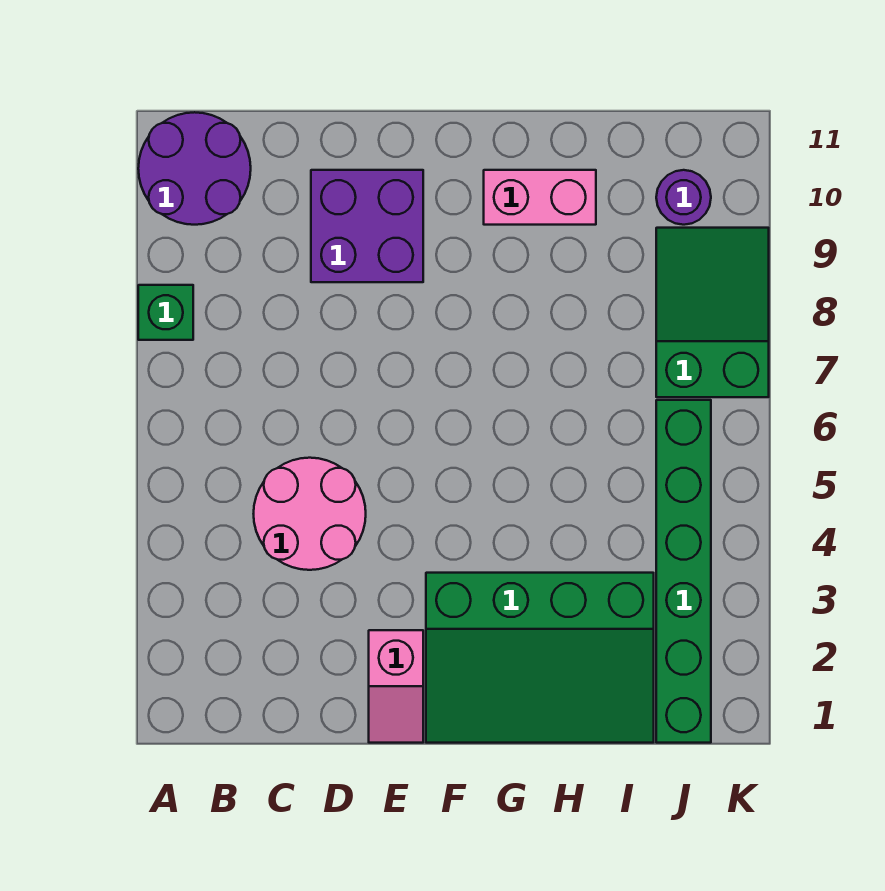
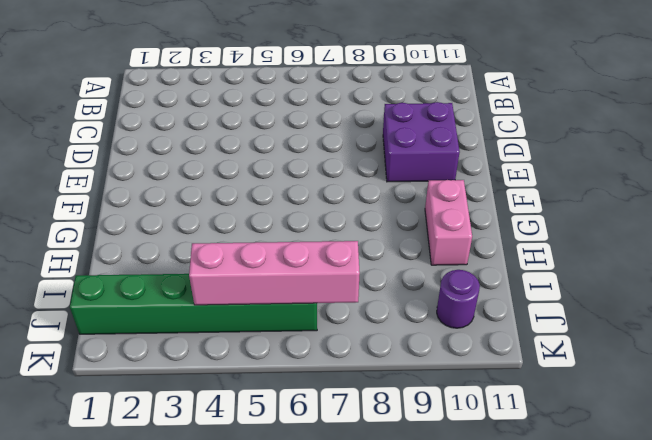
pink 1x4 brick [189,241,360,305] -> none
none -> green 1x1 brick [138,285,193,340]
none -> purple 2x2 round brick [138,112,251,225]

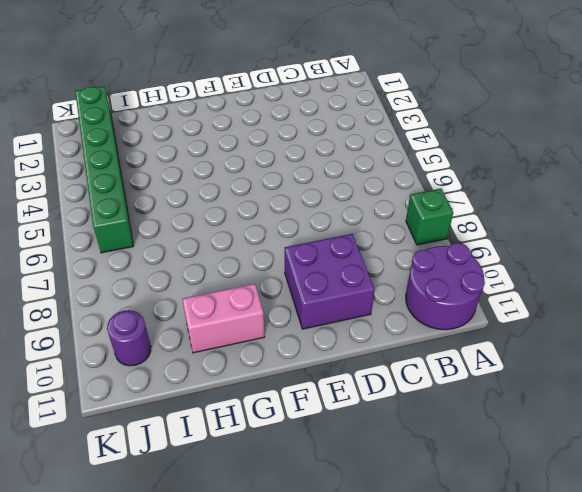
none -> pink 2x2 round brick [254,458,366,570]
none -> pink 1x2 slope [369,630,423,743]

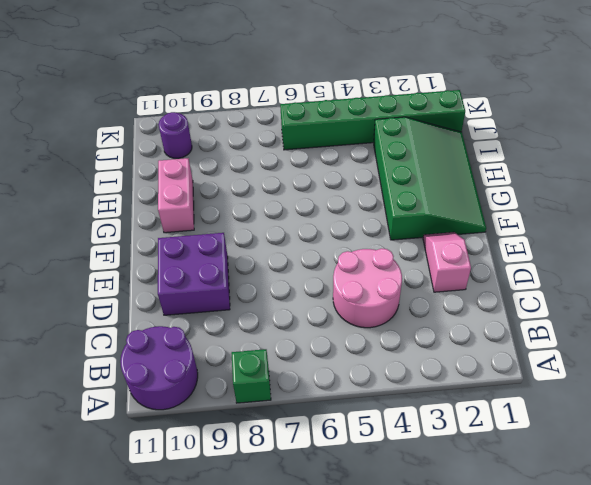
pink 1x2 slope [423,232,471,292] -> pink 1x2 slope turned to [369,630,423,743]
none -> green 2x3 slope [656,228,769,397]

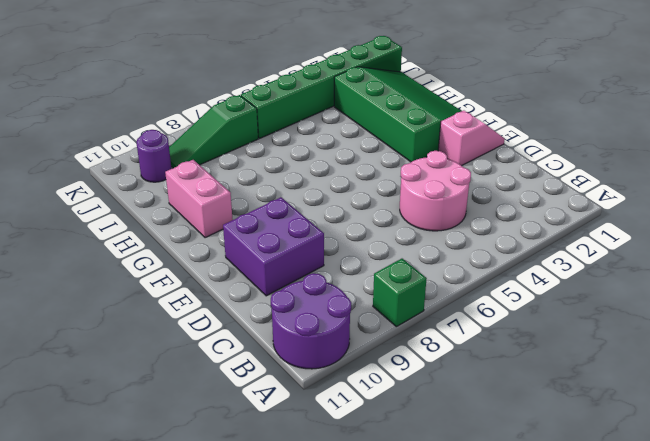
green 1x3 slope [169,95,258,168] -> green 2x3 slope [656,228,769,397]

